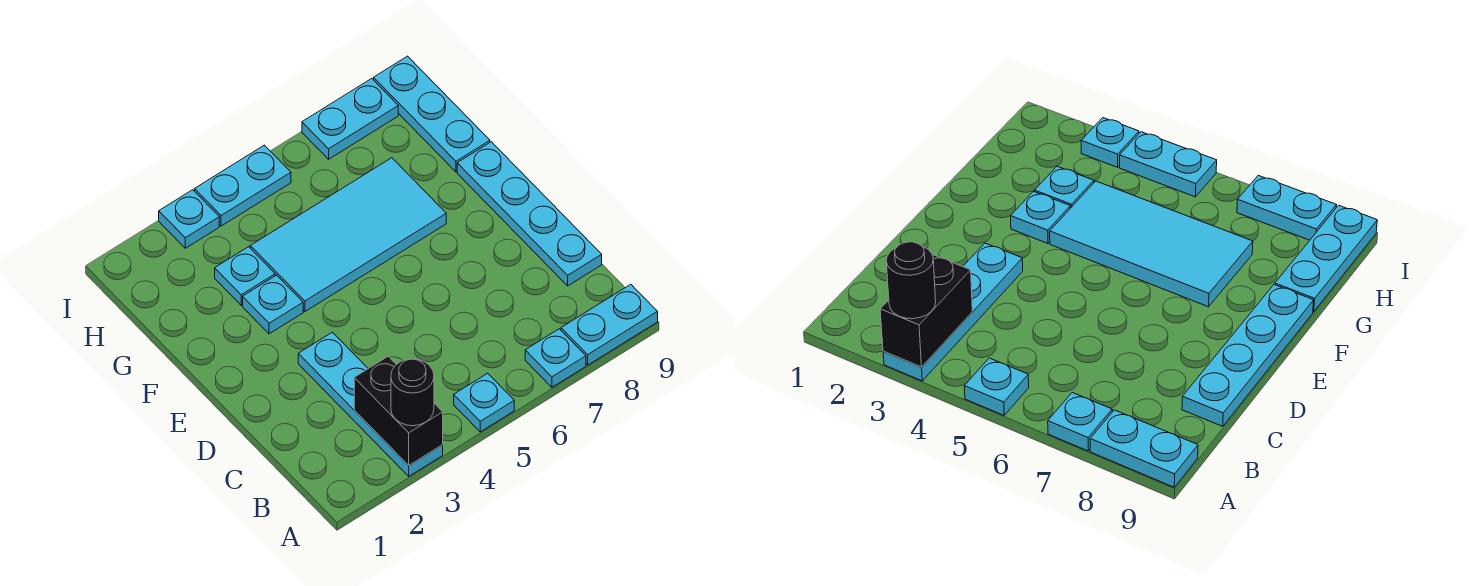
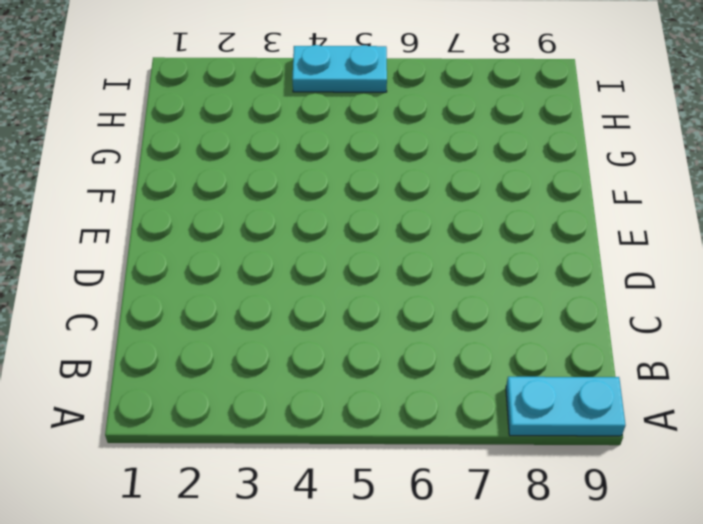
none -> cyan 1x4 plate [298,332,443,476]
none -> cyan 1x1 plate [454,373,514,432]
none -> cyan 1x1 plate [525,329,586,387]

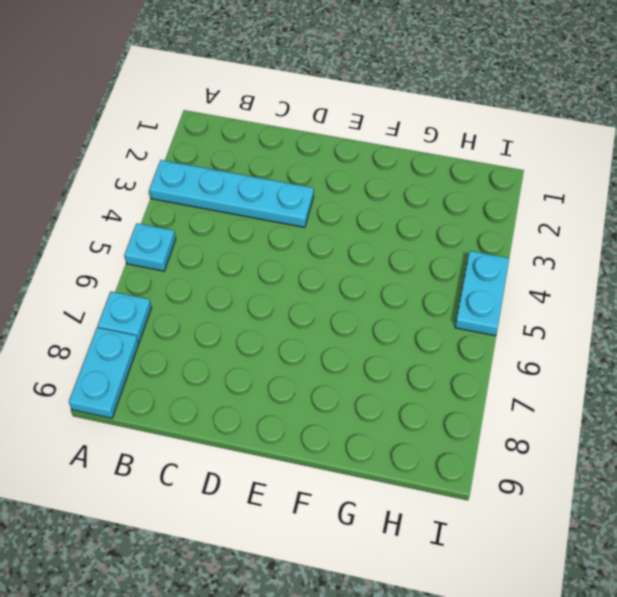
none -> cyan 1x4 plate [457,142,602,286]
none -> cyan 1x1 plate [243,275,303,334]
none -> cyan 2x4 tile [250,158,446,311]

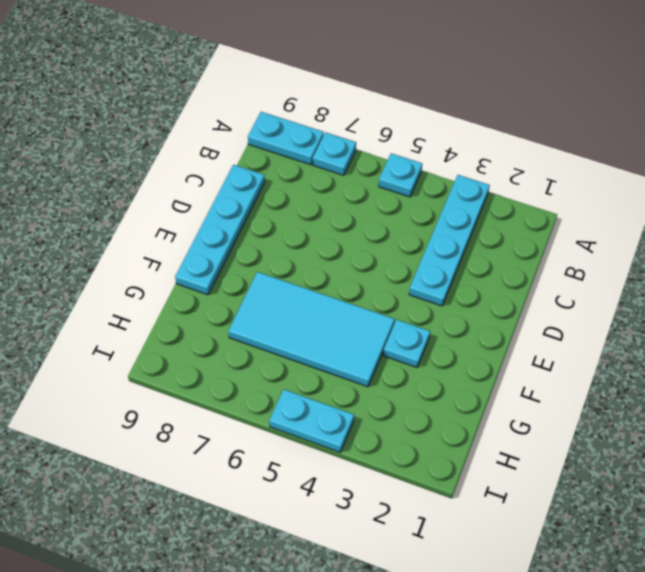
none -> cyan 1x1 plate [215,247,275,305]
none -> cyan 1x3 plate [374,56,490,172]
none -> cyan 1x1 plate [159,190,219,248]

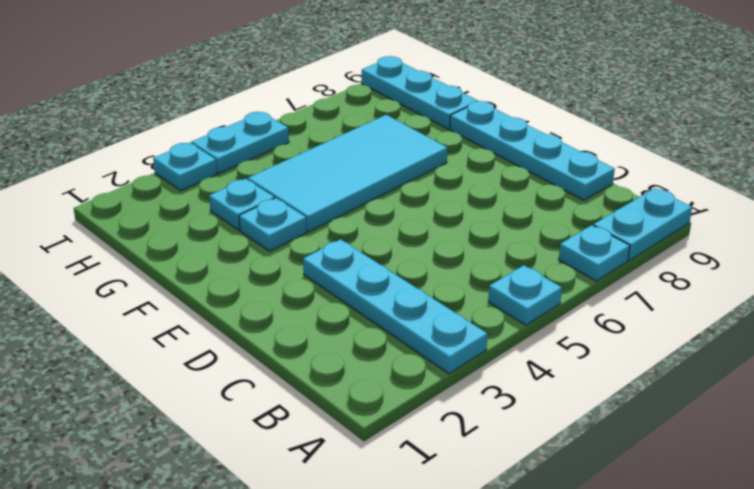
none -> cyan 1x2 plate [302,79,398,159]
none -> black 1x2 brick [354,356,443,465]
none -> black 1x1 round brick [391,359,434,426]

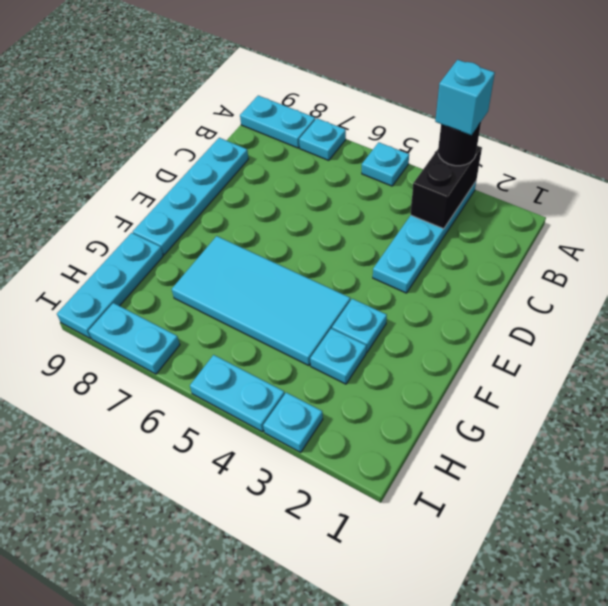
cyan 1x1 brick [435,60,495,135] -> none

